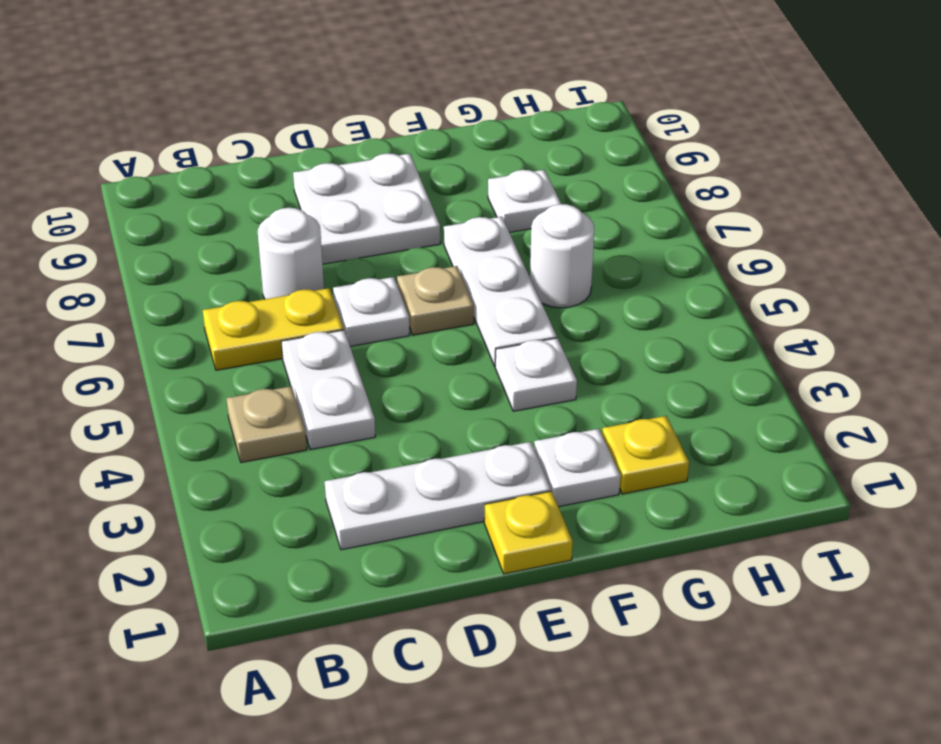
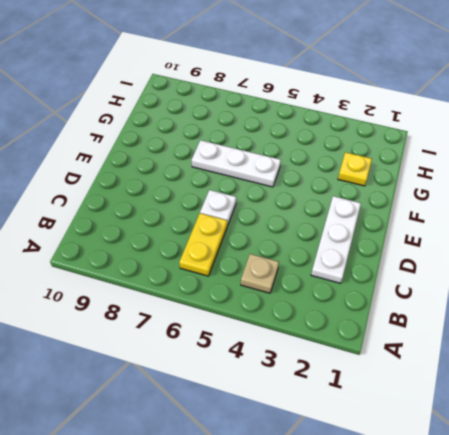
none -> white 1x2 plate [281,330,375,450]
none -> white 1x1 round brick [258,208,324,299]
none -> white 2x2 plate [293,153,440,264]

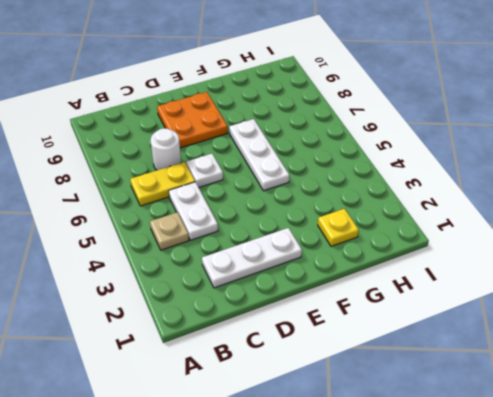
orange 2x2 plate [157,92,228,148] -> white 2x2 plate [293,153,440,264]
none -> yellow 1x1 plate [484,491,573,574]
none -> tan 1x1 plate [397,266,474,335]
none -> white 1x1 plate [534,429,620,507]

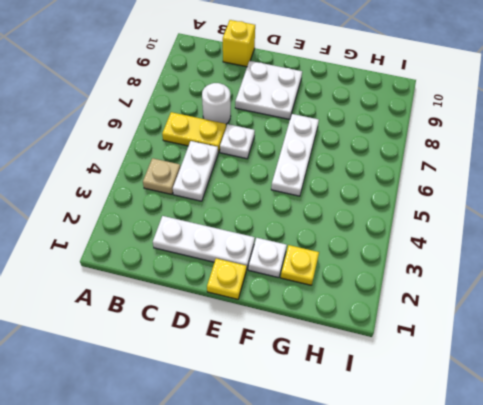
yellow 1x1 brick [223,20,255,67] -> none
none -> tan 1x1 plate [397,266,474,335]
none -> white 1x1 plate [495,338,577,411]
none -> white 1x1 round brick [530,204,594,308]

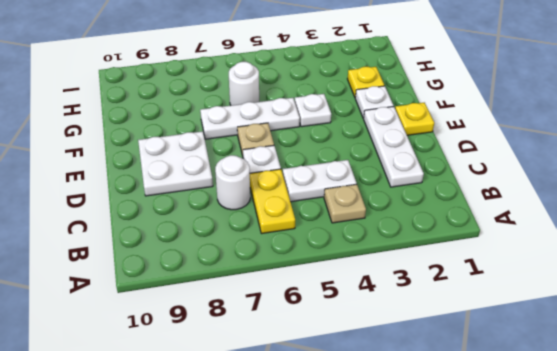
none -> white 1x1 plate [488,170,561,232]

